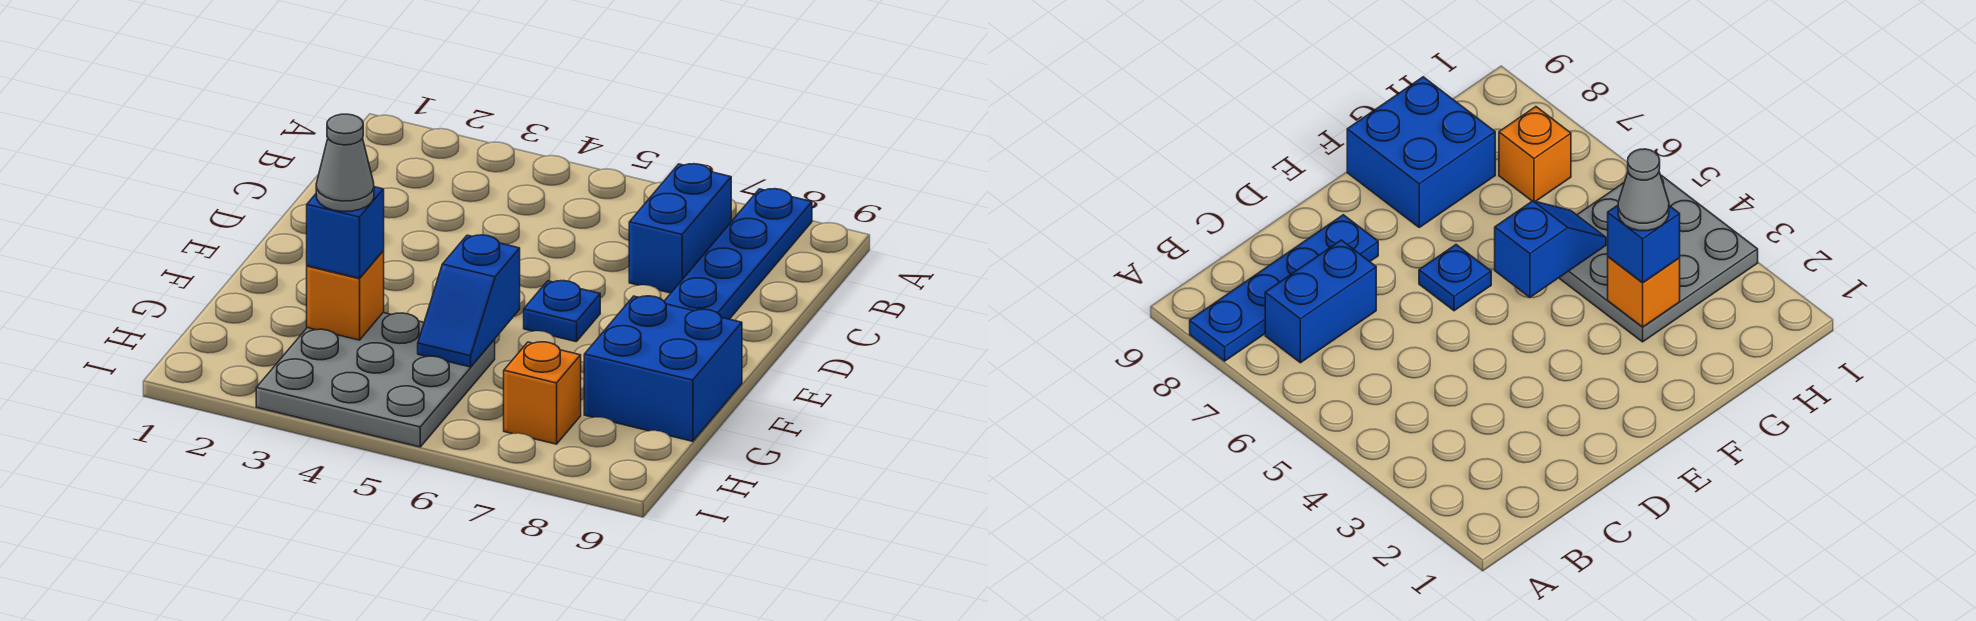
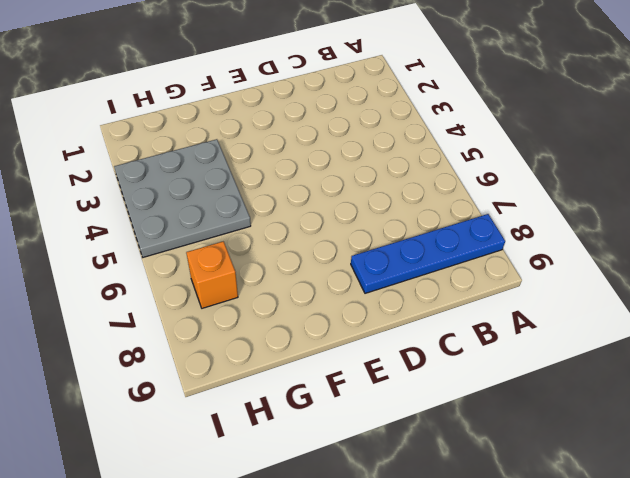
none -> blue 1x2 brick [629,164,731,293]
none -> blue 1x1 plate [524,281,600,342]

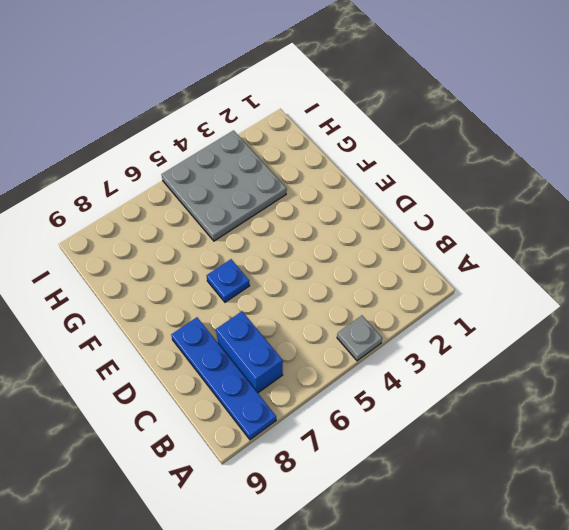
grey 1x1 plate [337,316,382,361] -> none
none -> blue 2x2 brick [584,296,742,441]
none -> orange 1x1 brick [504,342,581,444]

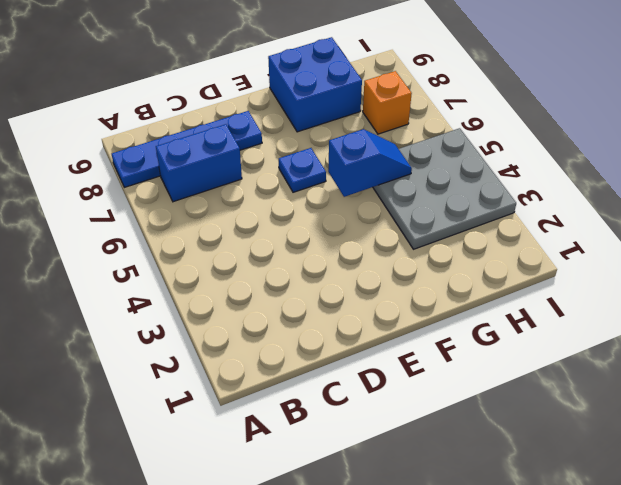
none -> orange 1x1 brick [307,251,384,340]
none -> blue 1x1 brick [307,187,384,278]

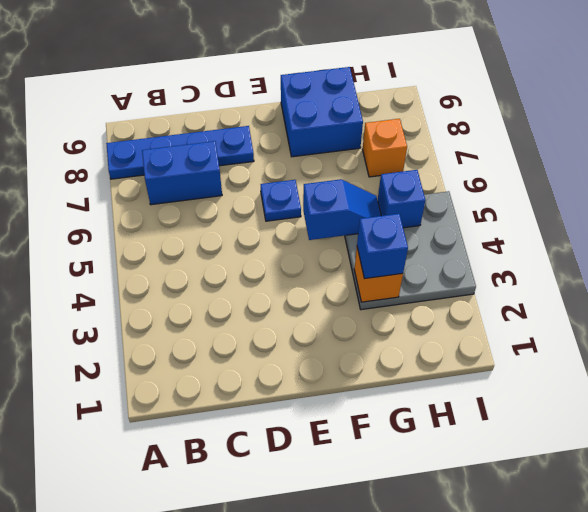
blue 1x1 brick [378,170,425,228] -> none
none -> grey 1x1 cone [316,114,374,211]

